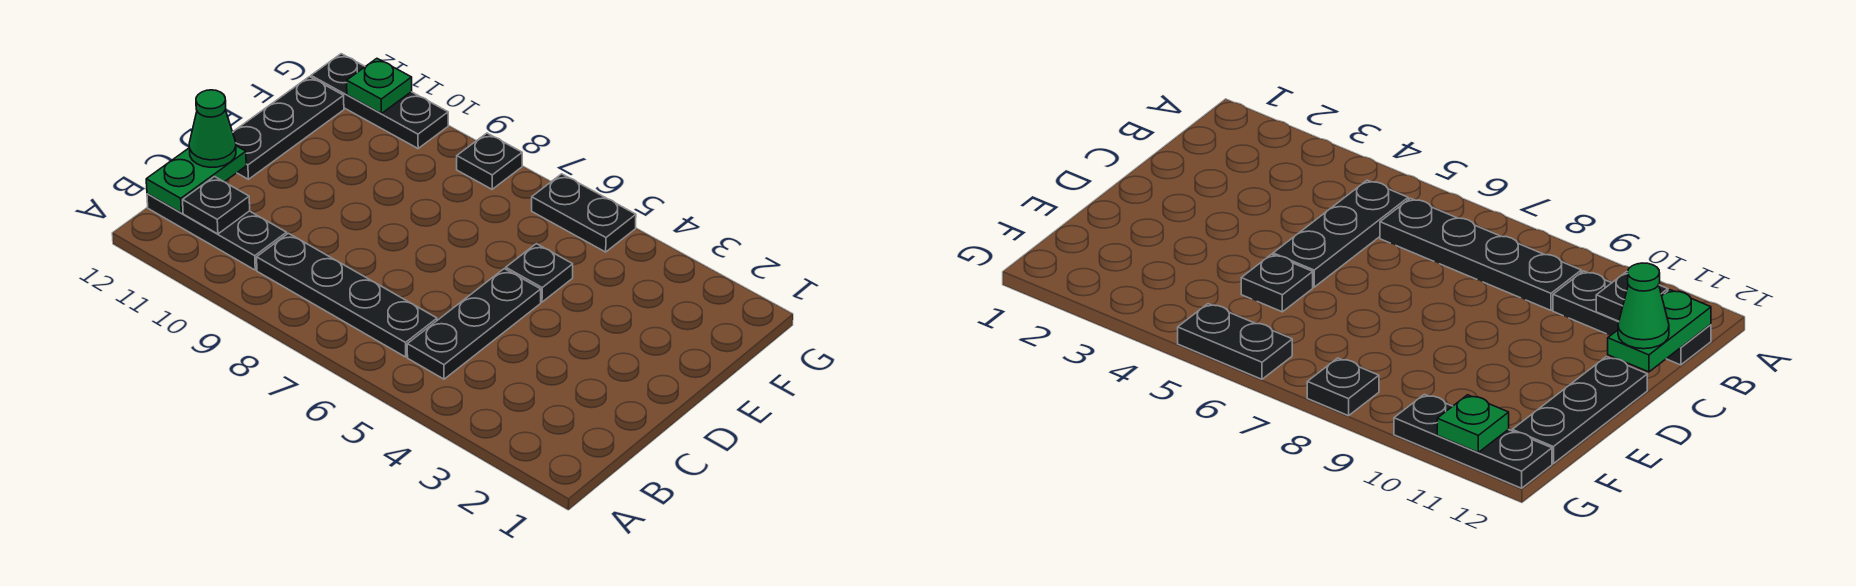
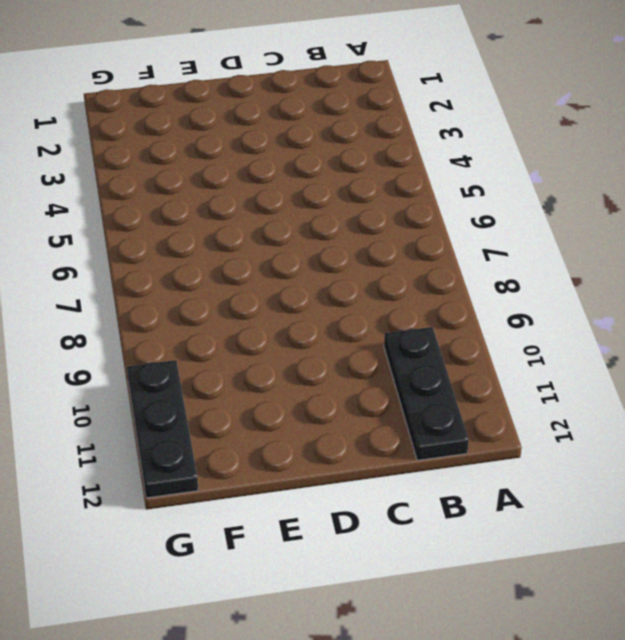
none -> black 1x3 plate [407,269,541,379]
none -> black 1x4 plate [257,233,437,357]
none -> black 1x3 plate [233,77,344,179]

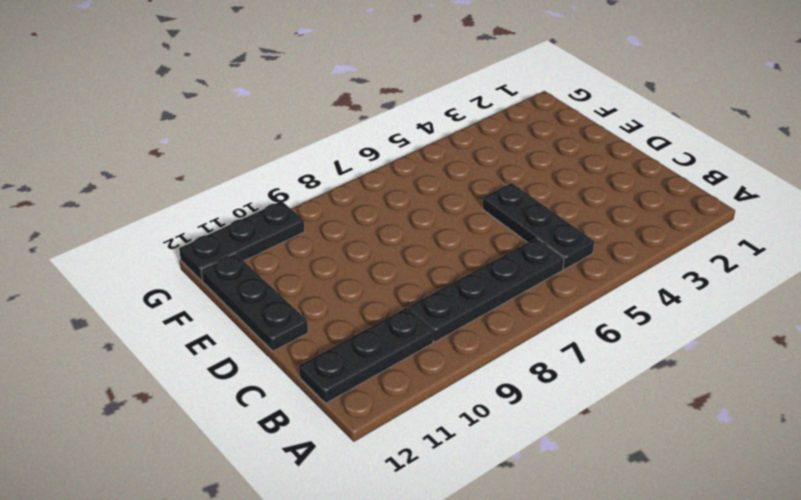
none -> black 1x1 plate [506,244,573,302]
none -> black 1x2 plate [532,174,636,252]
none -> black 1x1 plate [457,133,522,189]

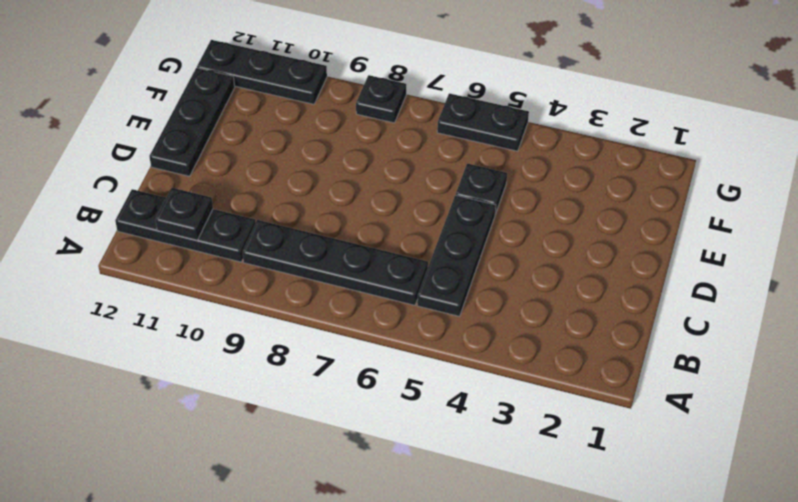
none -> green 1x2 plate [146,146,246,213]
none -> green 1x1 plate [347,59,412,113]
none -> green 1x1 cone [189,90,236,167]

